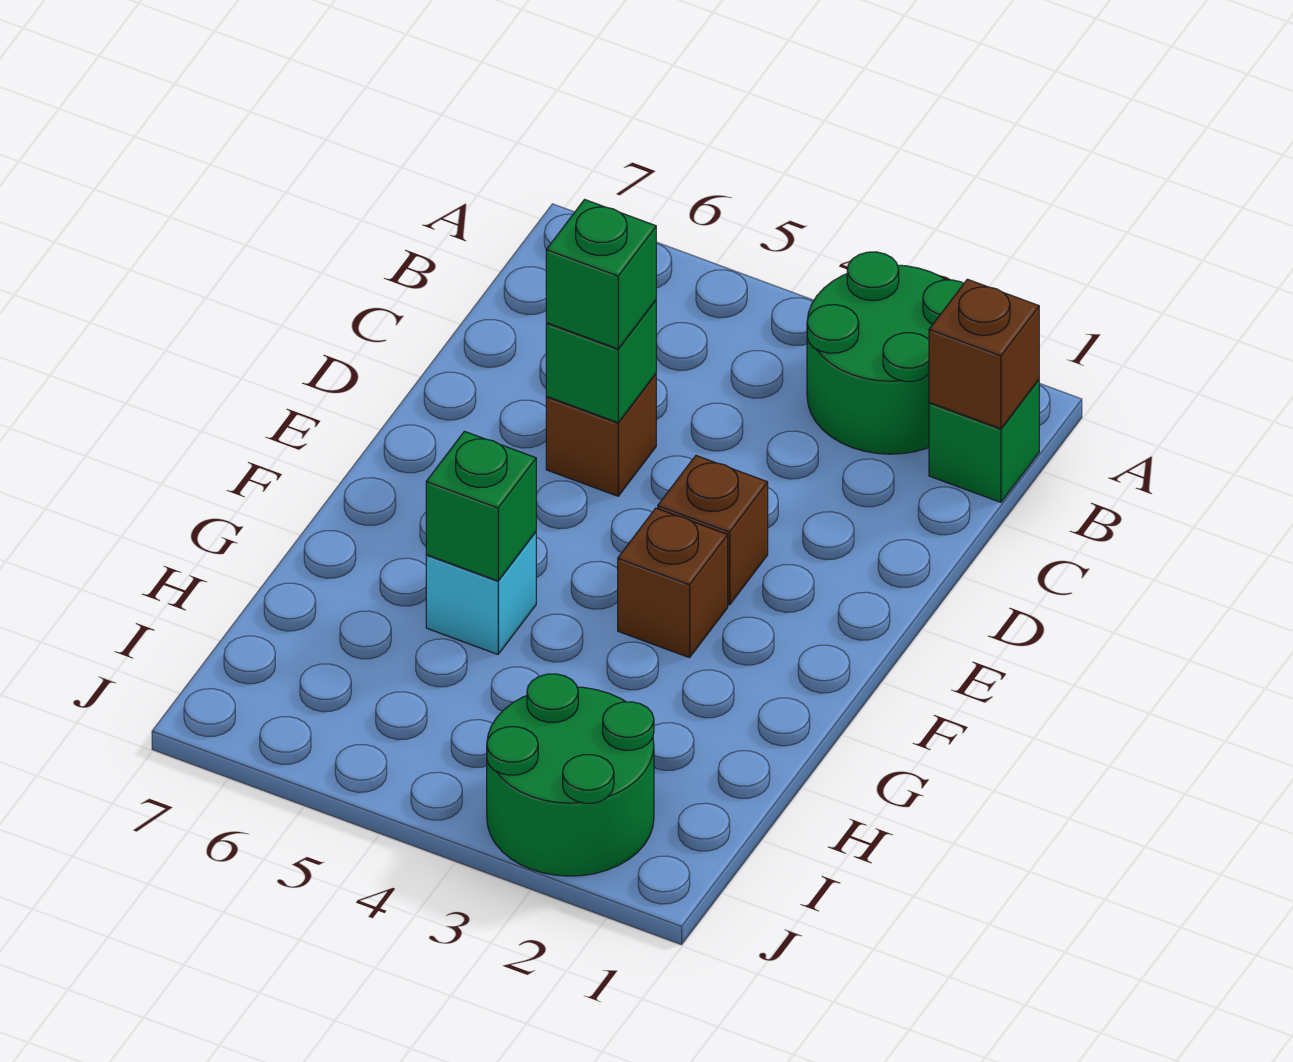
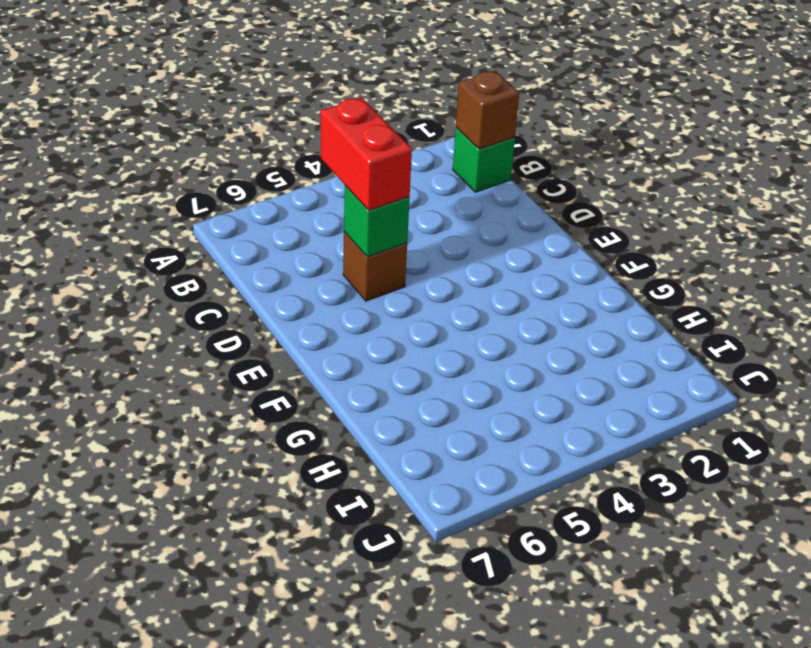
red 1x2 brick [321,98,412,210] -> green 1x1 brick [546,200,656,349]
none -> green 2x2 round brick [807,252,964,454]
none -> brown 1x1 brick [658,456,768,605]

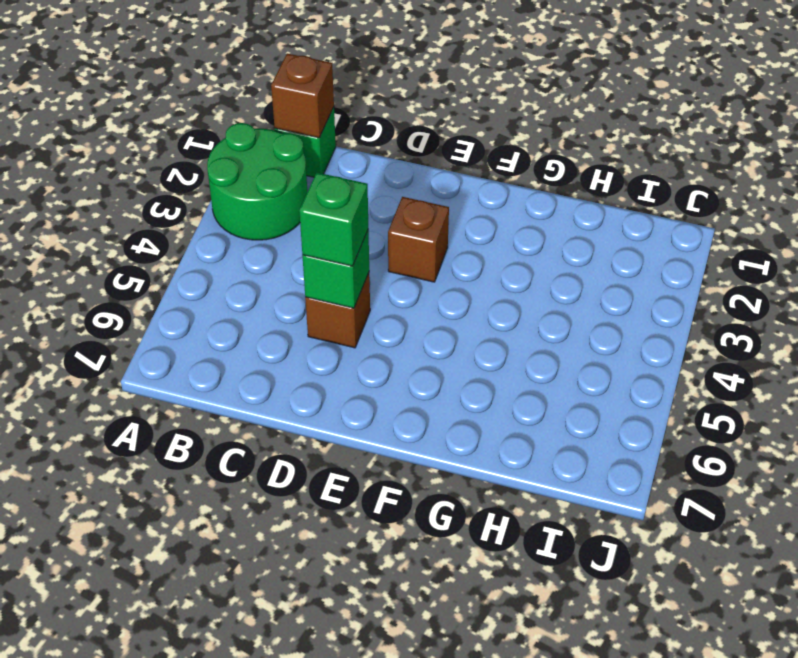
none -> brown 1x1 brick [618,508,728,658]
none -> cyan 1x1 brick [426,532,536,654]

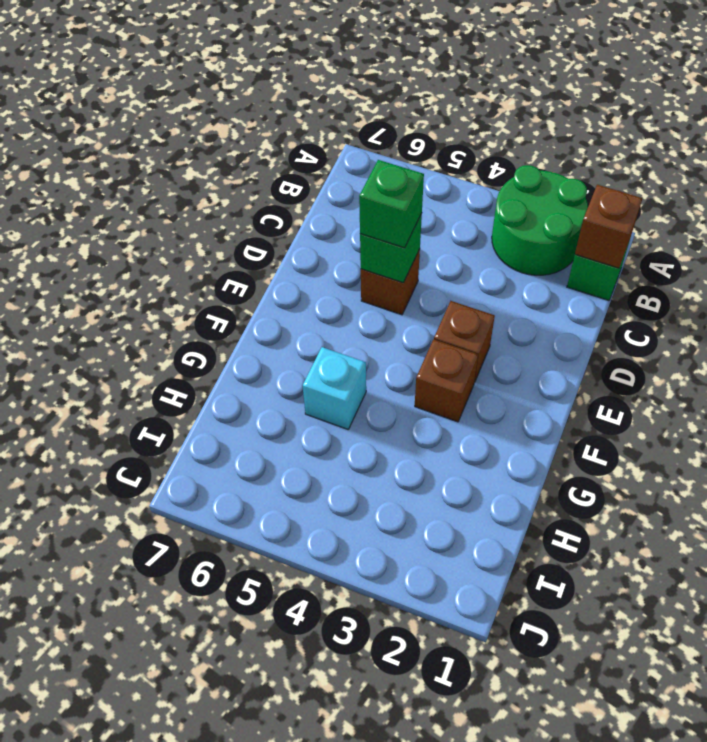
none -> green 2x2 round brick [487,674,654,876]
none -> green 1x1 brick [426,431,536,581]

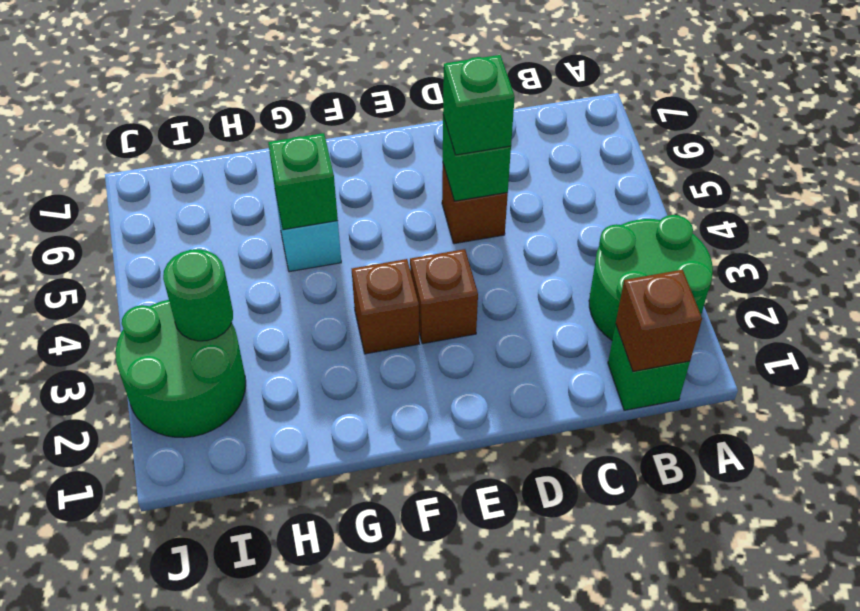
green 1x1 round brick [163,249,233,341] -> none

